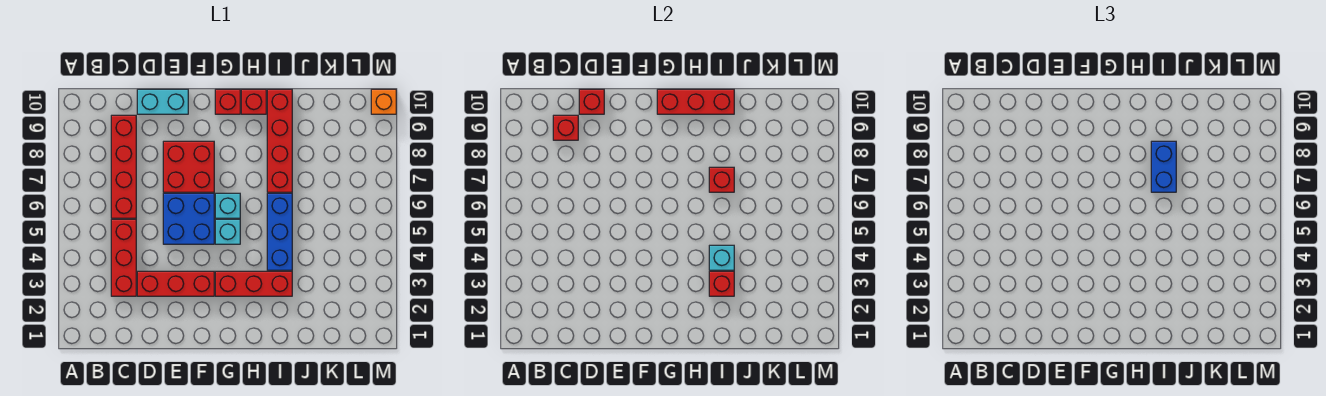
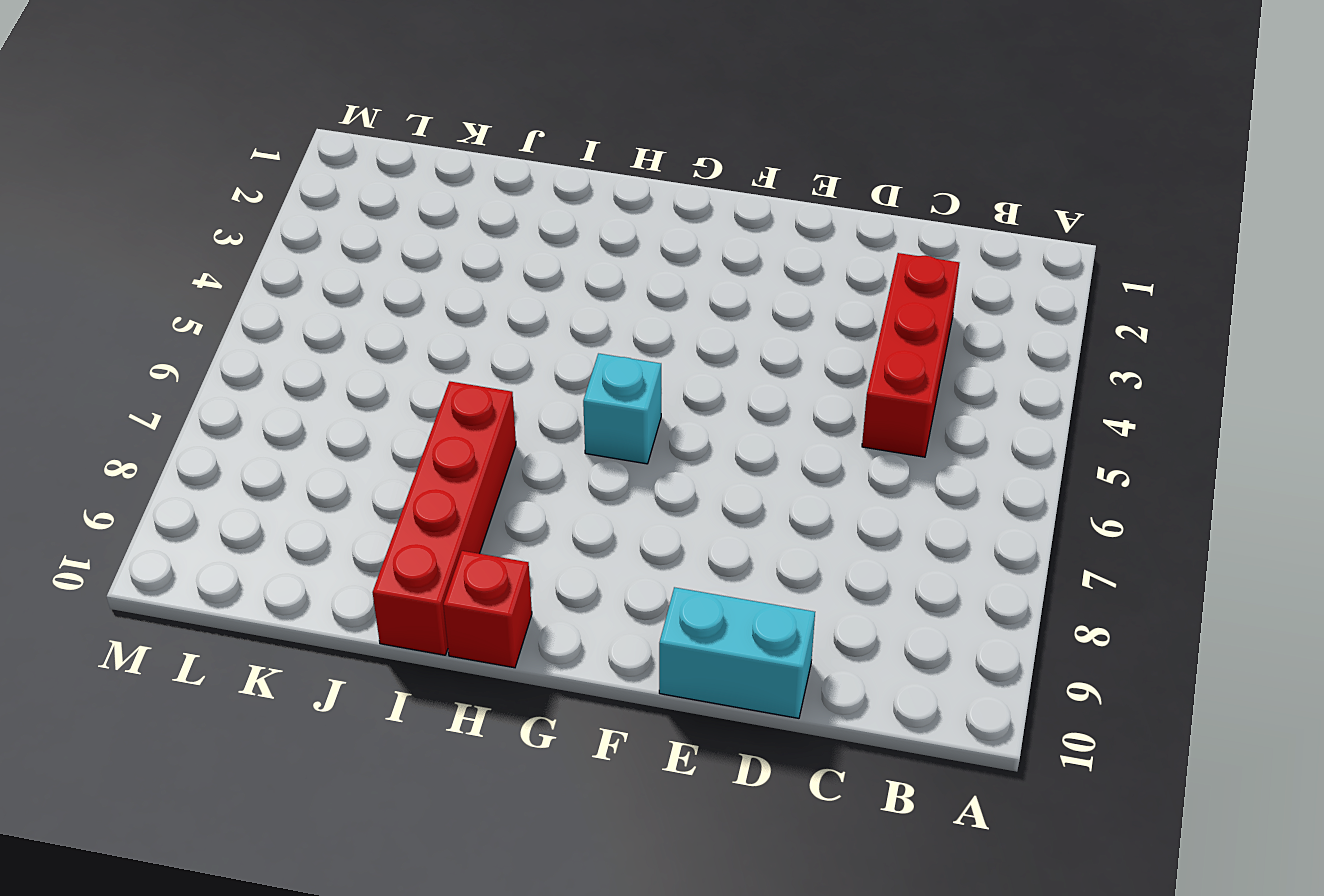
none -> red 1x4 brick [111,115,136,218]
none -> red 1x3 brick [137,271,214,296]
none -> blue 2x2 brick [163,193,214,244]

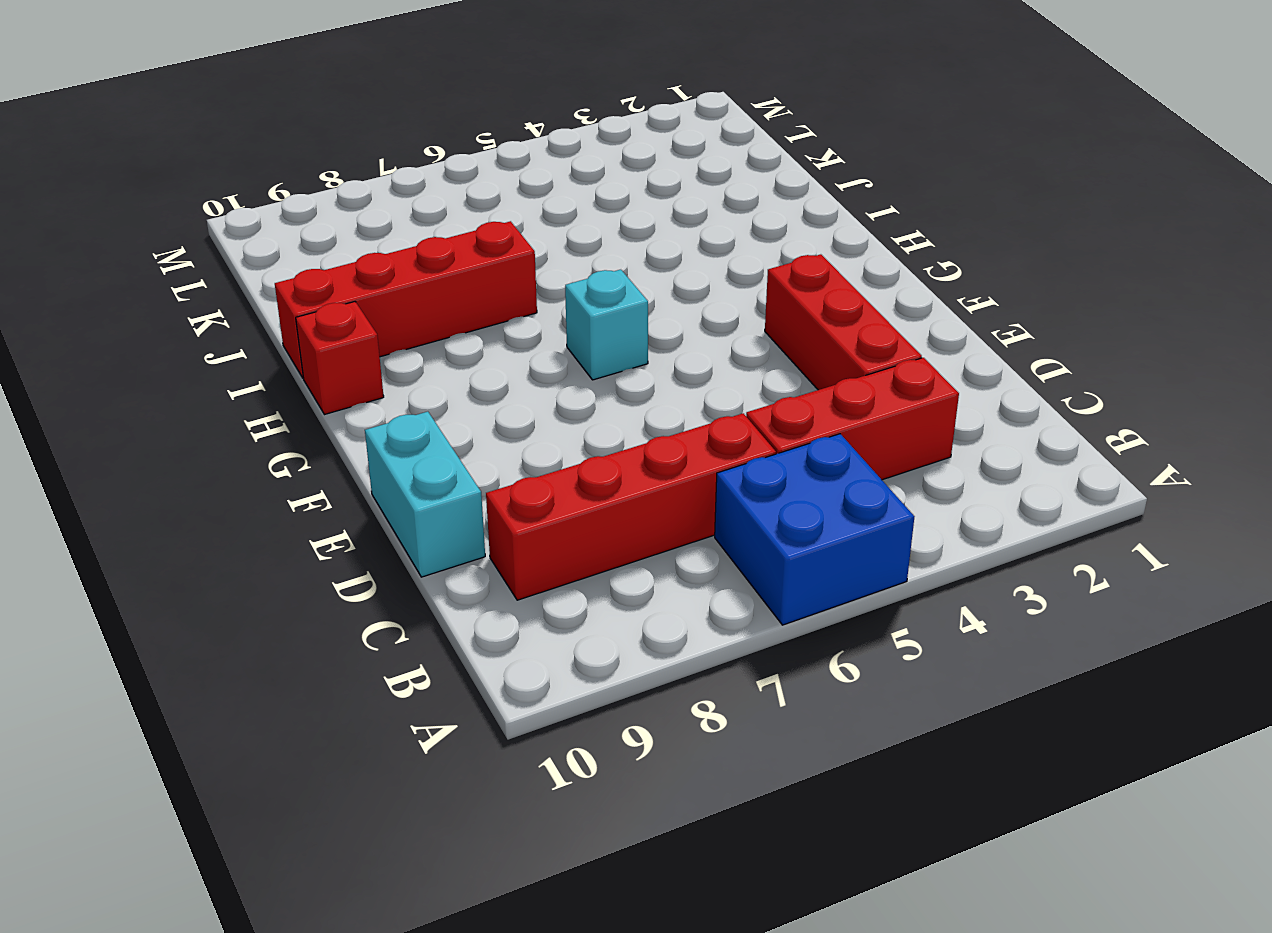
blue 2x2 brick [715,434,914,625] -> blue 2x2 brick moved to [163,193,214,244]
none -> red 2x2 brick [163,141,214,192]
none -> red 1x3 brick [215,271,292,296]
none -> cyan 1x1 brick [215,219,240,244]

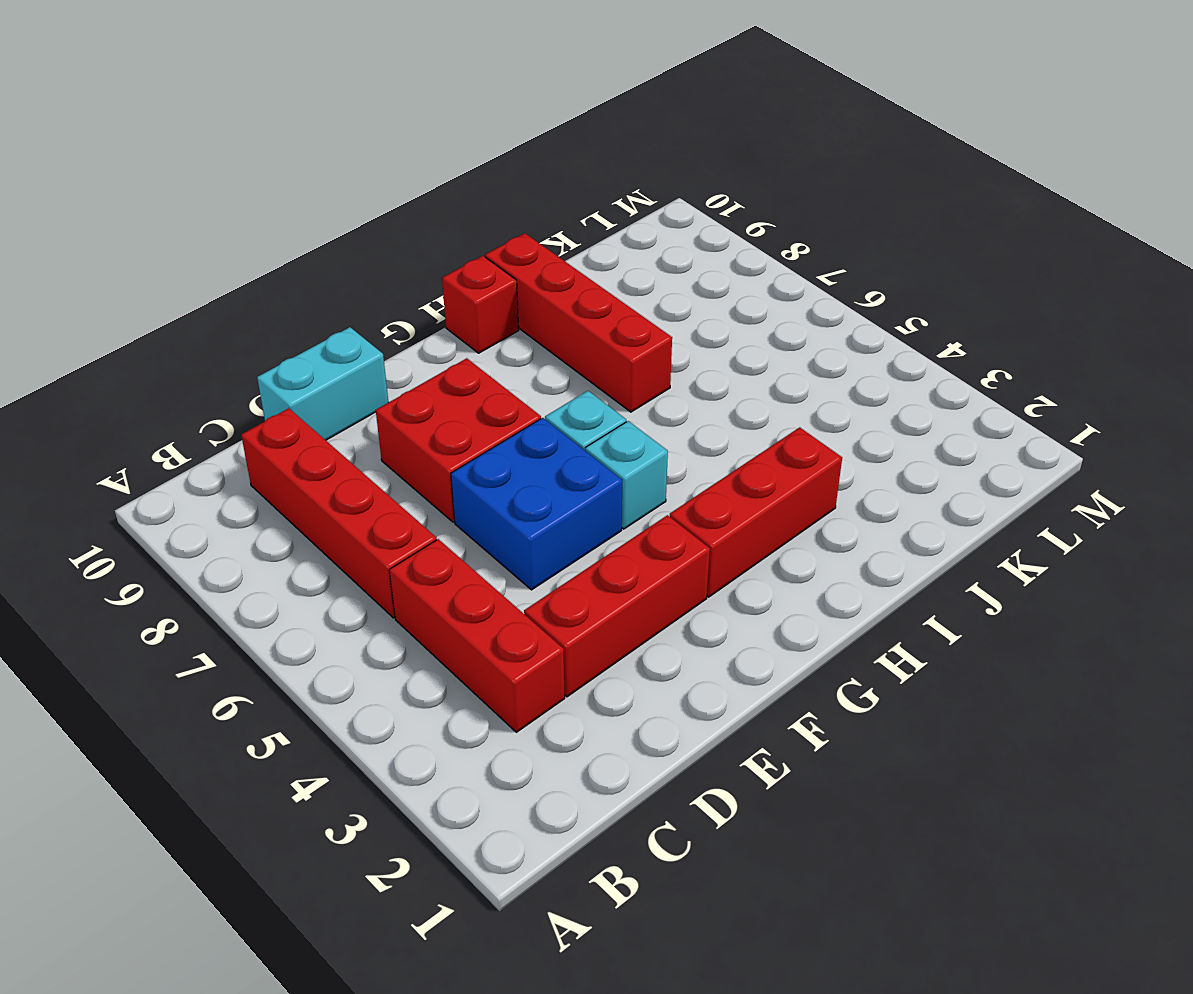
none -> red 1x1 brick [215,89,240,114]
none -> blue 1x3 brick [267,193,292,270]
none -> orange 1x1 brick [371,89,396,114]

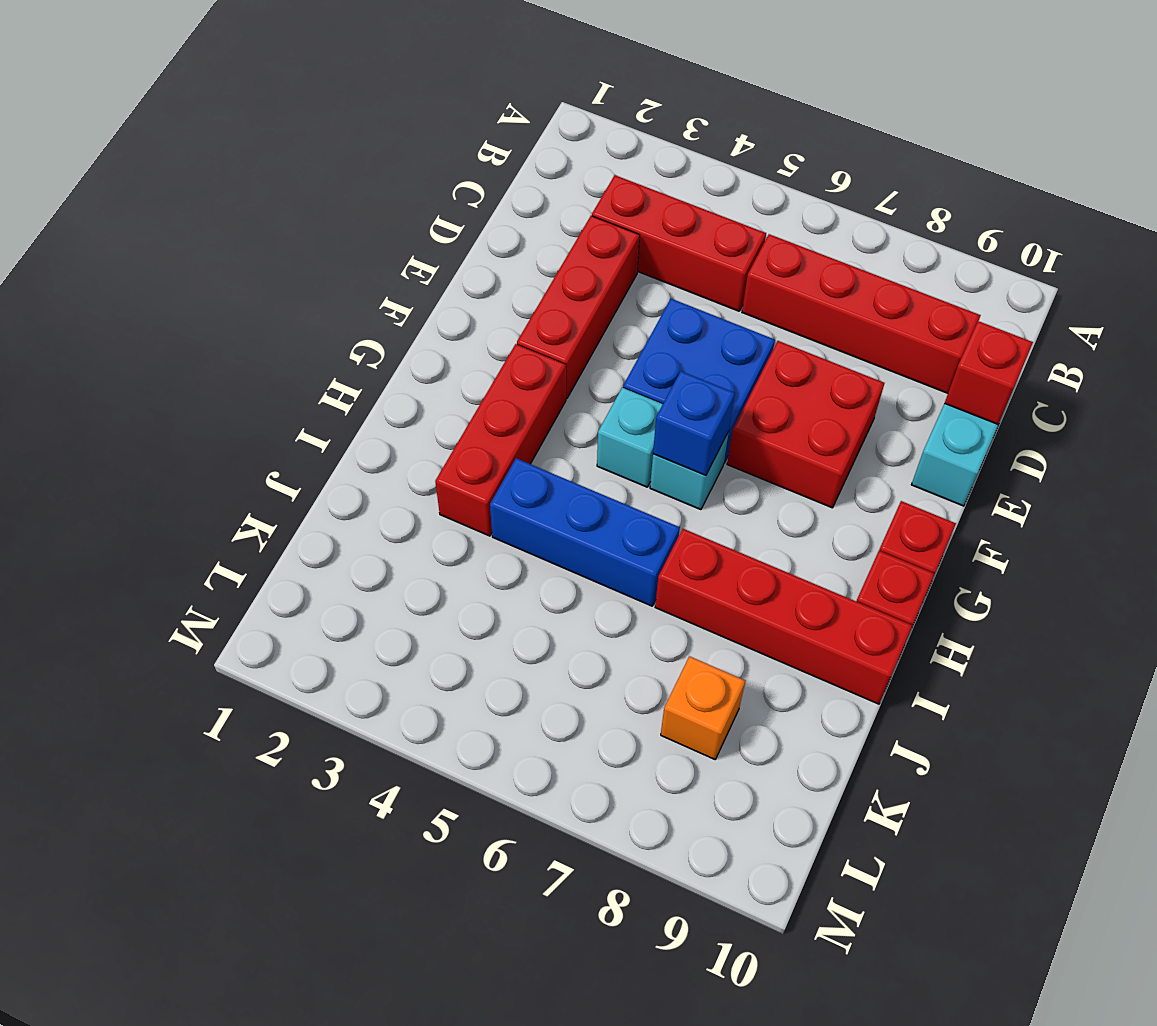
blue 1x1 brick [653,371,735,476] -> none
orange 1x1 brick [661,656,745,759] -> orange 1x1 brick moved to [371,89,396,114]
none -> red 1x1 brick [553,115,578,140]
none -> red 1x3 brick [657,89,734,114]
none -> red 1x1 brick [709,271,734,296]

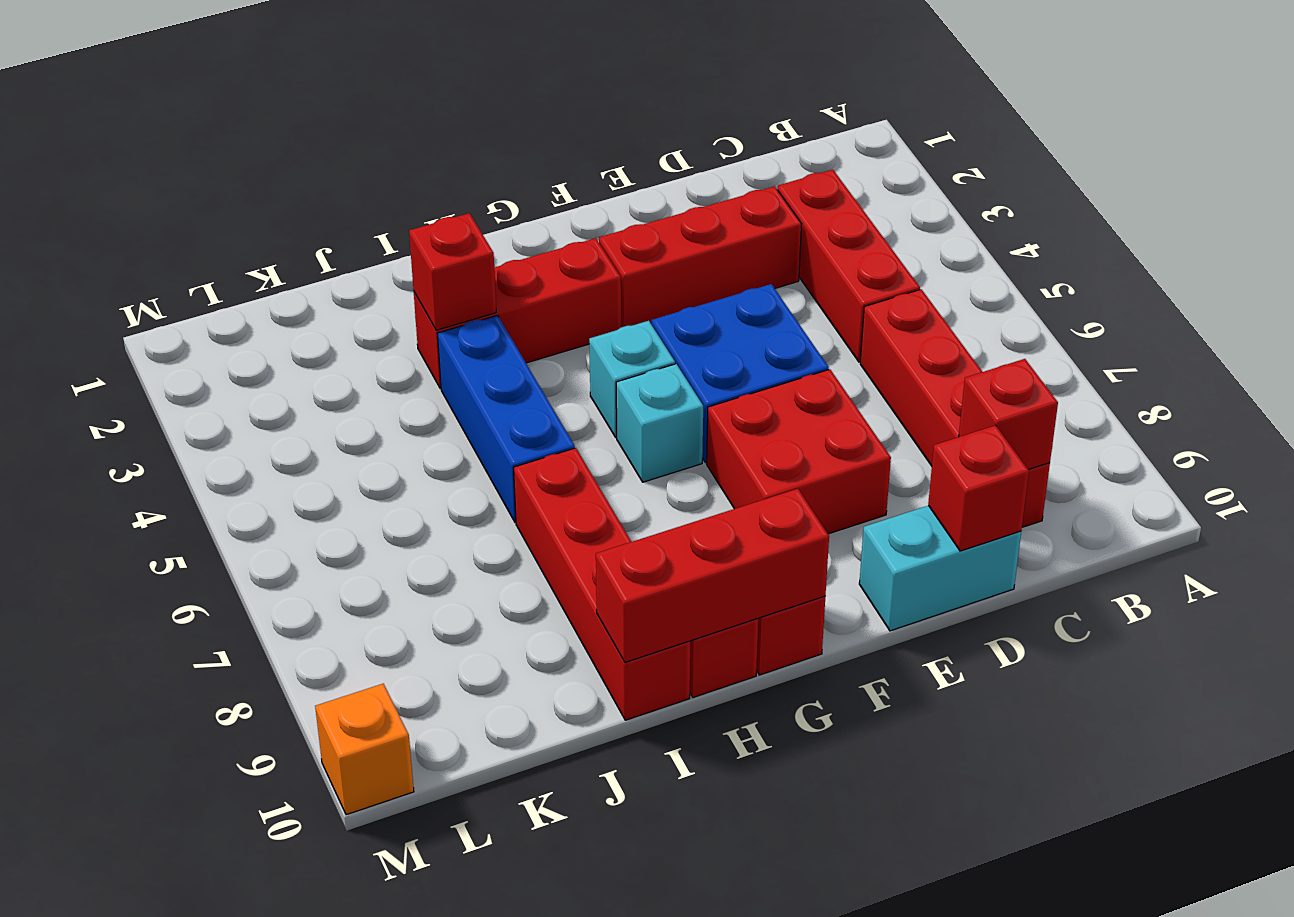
none -> cyan 1x1 brick [709,245,734,270]
none -> red 1x1 brick [709,167,734,192]
none -> blue 1x2 brick [1151,141,1176,192]

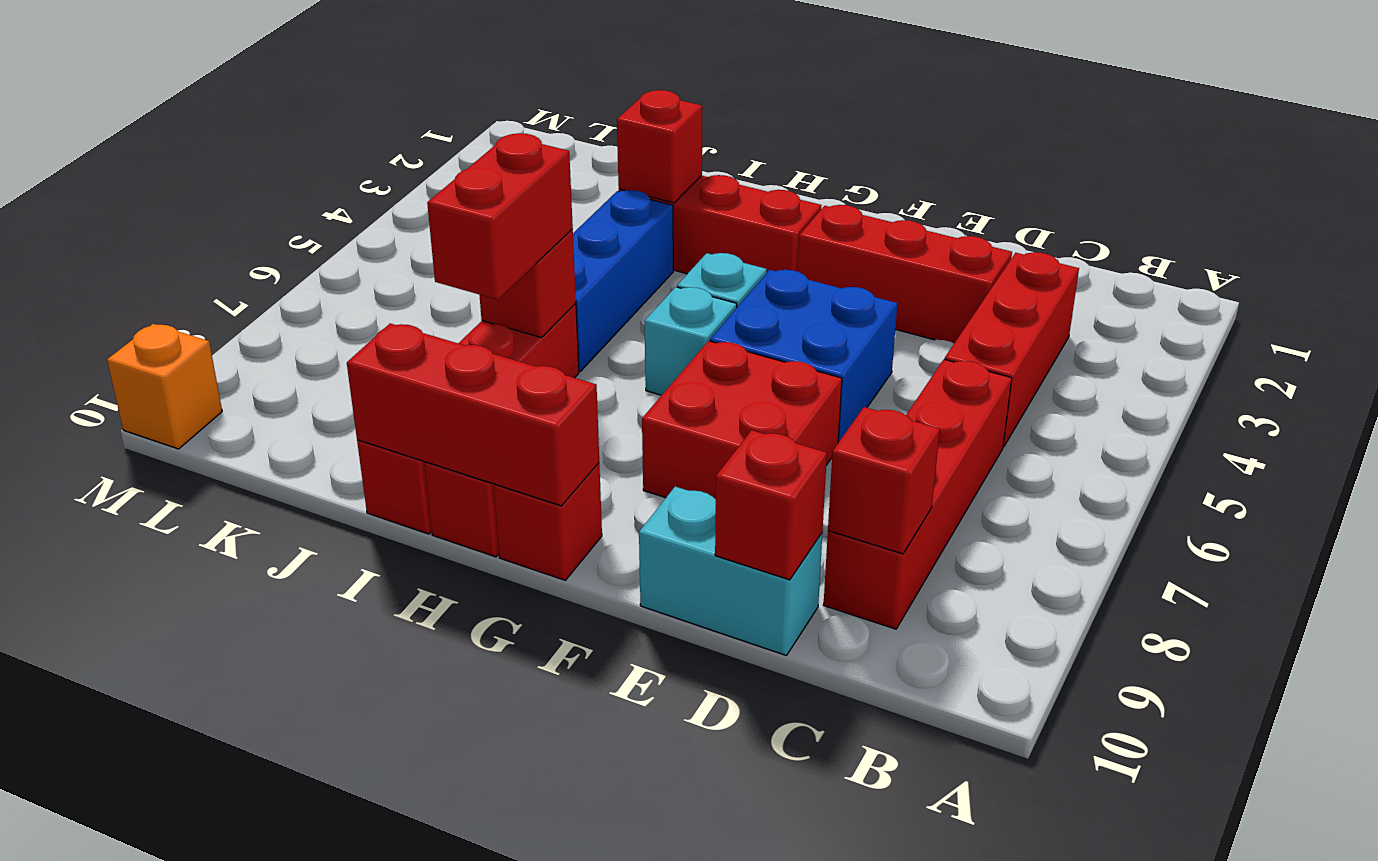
red 1x2 brick [427,133,573,300] -> blue 1x2 brick [1151,141,1176,192]
none -> cyan 1x1 brick [709,245,734,270]

